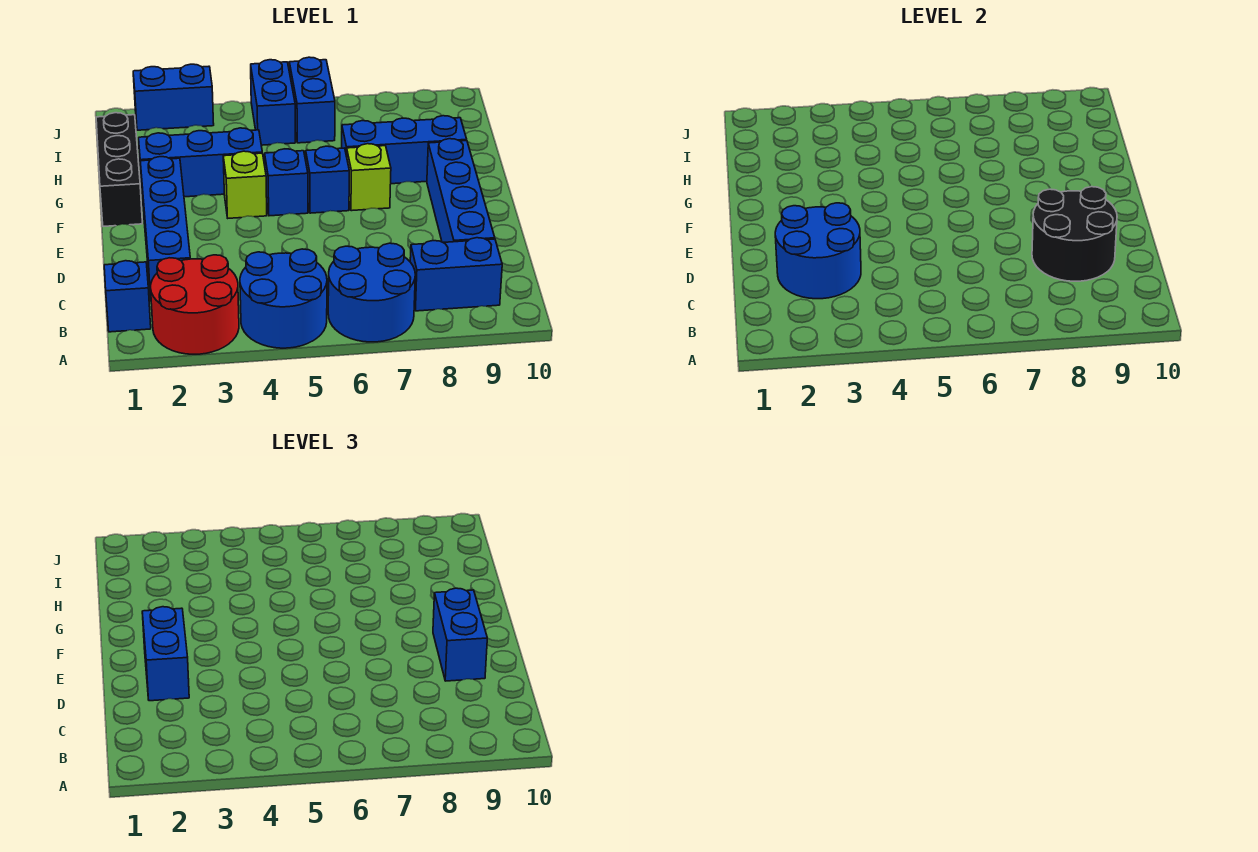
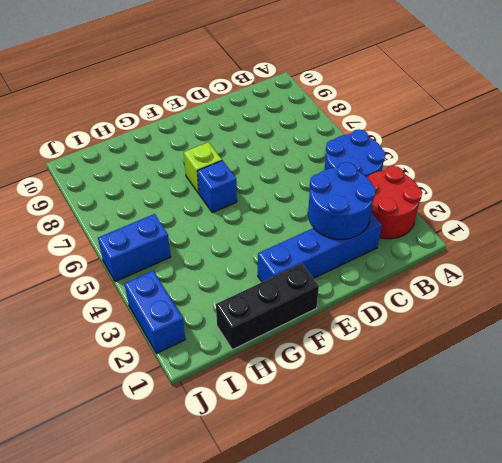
none -> blue 2x2 round brick [328,243,415,342]
none -> blue 1x1 brick [104,261,151,332]
none -> blue 1x2 brick [410,238,502,311]

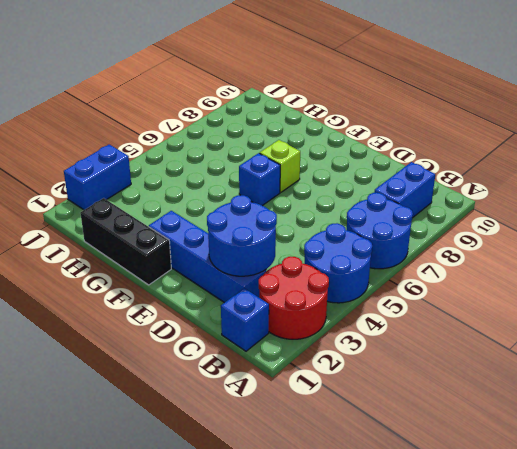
none -> blue 1x4 brick [427,139,495,242]
none -> lime 1x1 brick [223,151,267,218]
none -> blue 1x1 brick [265,149,308,216]

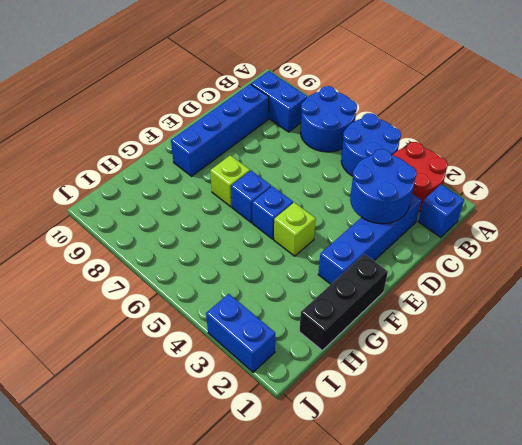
none -> blue 1x3 brick [139,128,262,197]
none -> blue 1x3 brick [342,116,467,184]
none -> blue 1x2 brick [251,60,295,145]

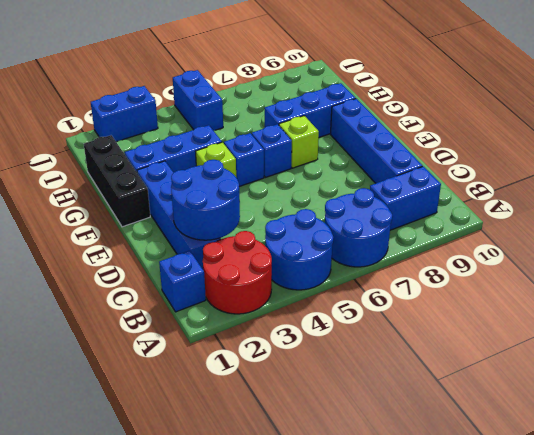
none -> blue 1x2 brick [289,57,335,143]
none -> black 2x2 round brick [1032,187,1117,281]
none -> blue 1x2 brick [142,607,189,701]

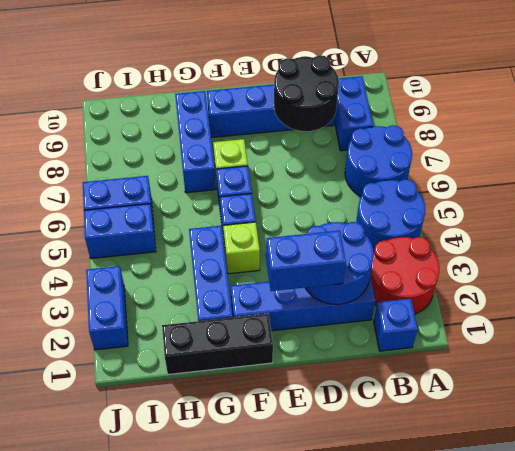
none -> blue 1x2 brick [433,588,487,681]

